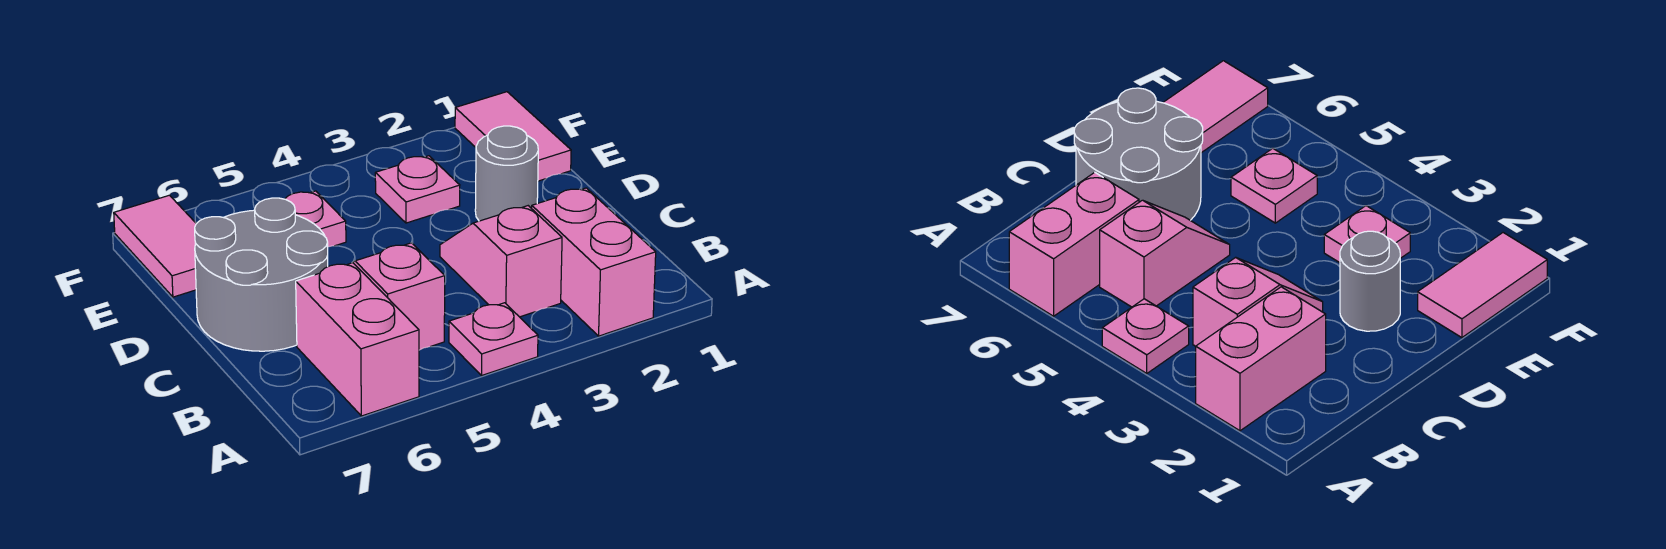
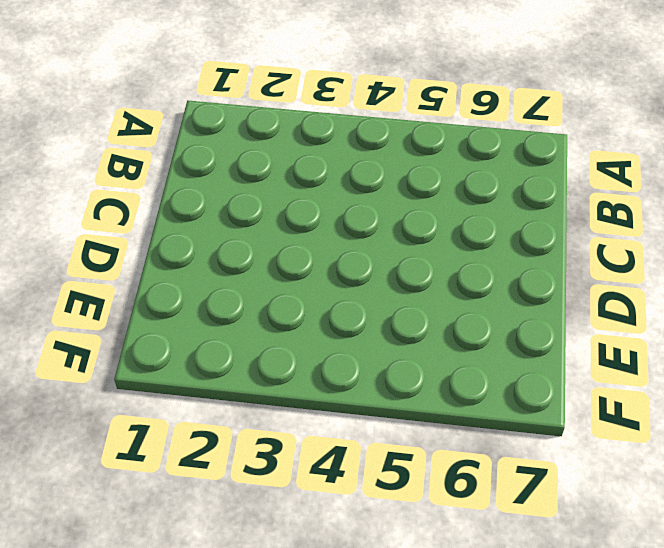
none -> pink 1x2 brick [532,188,656,336]
none -> pink 1x1 plate [449,303,538,375]

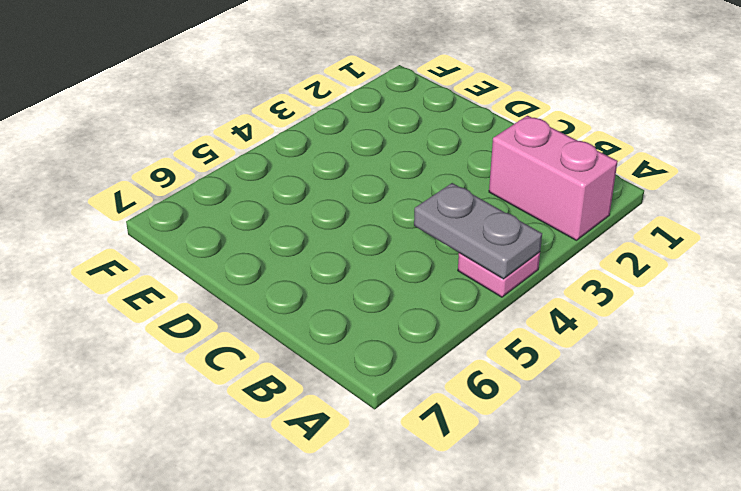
grey 1x2 plate [414,183,542,279] -> none
none -> pink 1x2 brick [296,263,419,416]
none -> pink 1x2 slope [440,206,562,317]

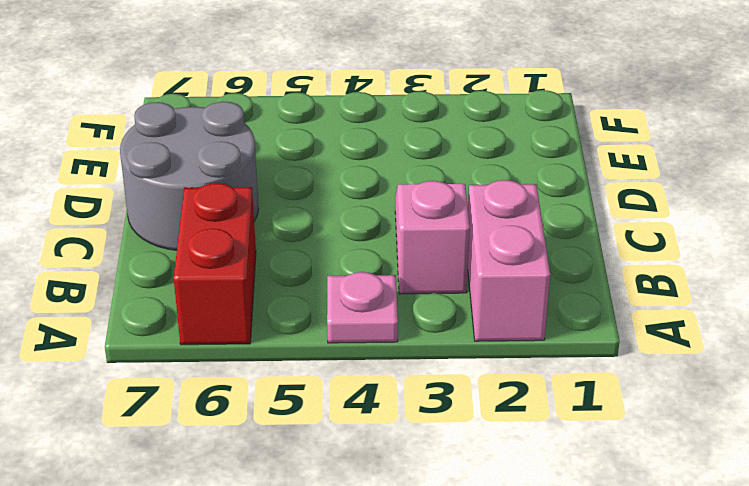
red 1x2 brick [174,183,256,345] -> pink 1x2 brick [296,263,419,416]
none -> pink 1x2 slope [353,243,445,350]
none -> grey 1x1 round brick [475,126,538,221]

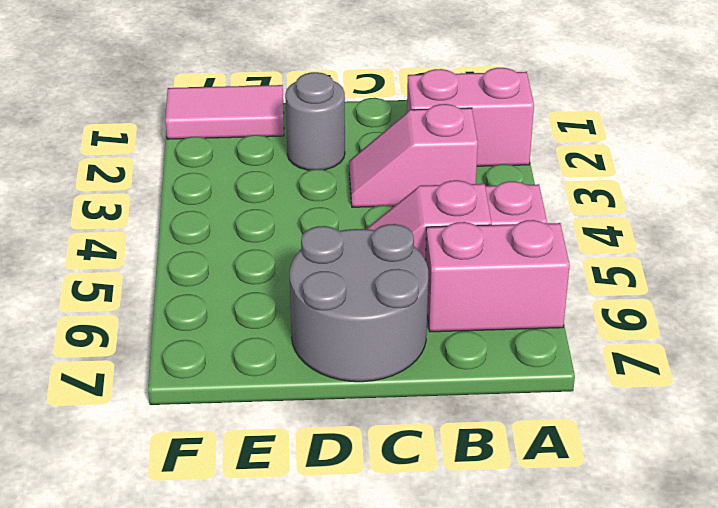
none -> pink 1x1 plate [375,156,460,223]
none -> pink 1x1 plate [285,191,346,247]

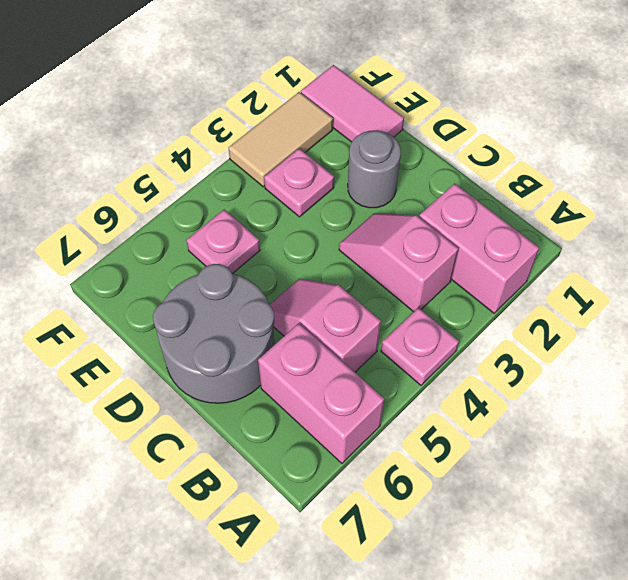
tan 1x2 tile [229,92,333,187] -> none
none -> pink 1x2 tile [114,195,196,297]

